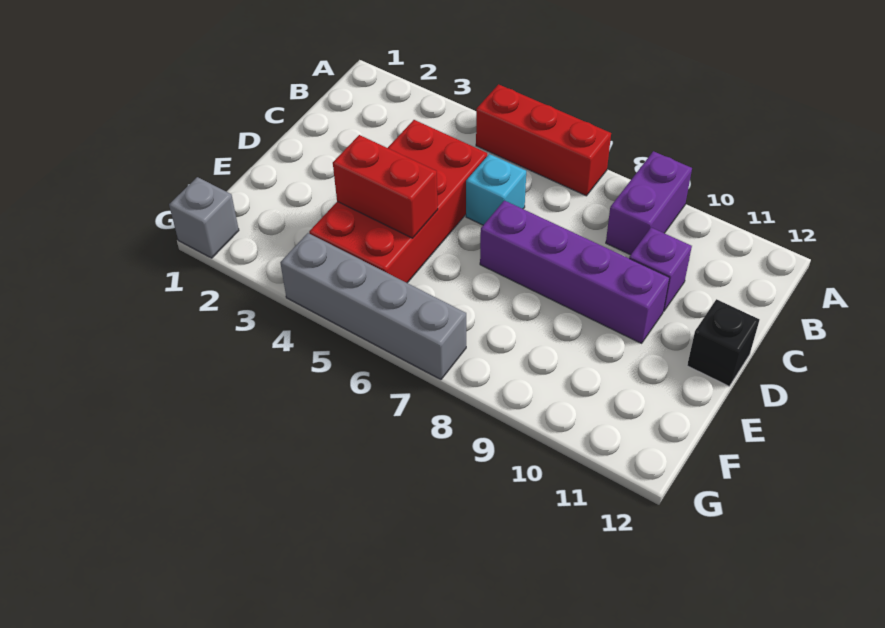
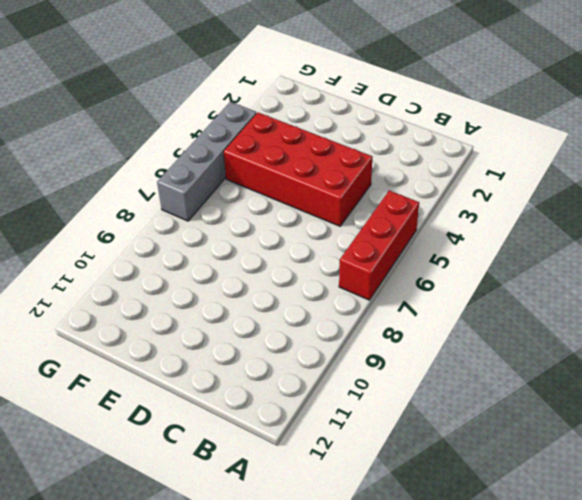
none -> purple 1x2 brick [606,151,692,255]
none -> cyan 1x1 brick [466,154,526,225]

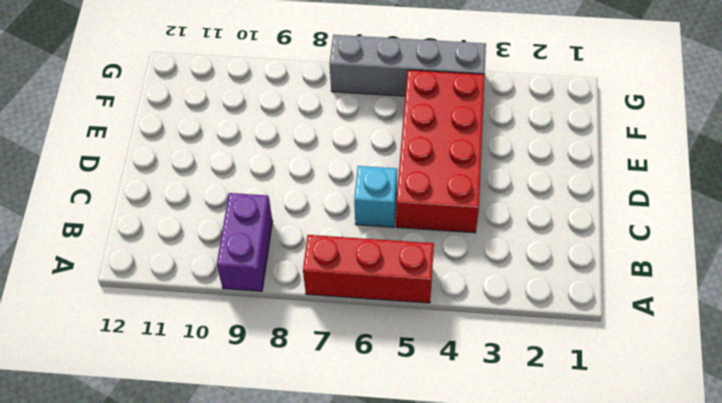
none -> purple 1x1 brick [629,228,692,311]
none -> purple 1x4 brick [480,200,669,343]

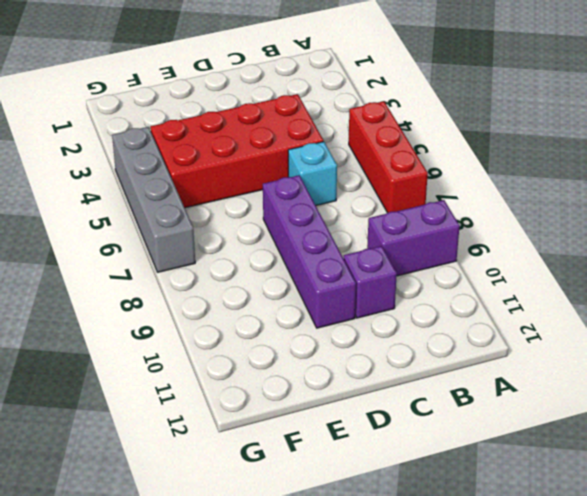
none -> black 1x1 brick [687,299,760,386]
none -> grey 1x1 brick [169,177,239,258]

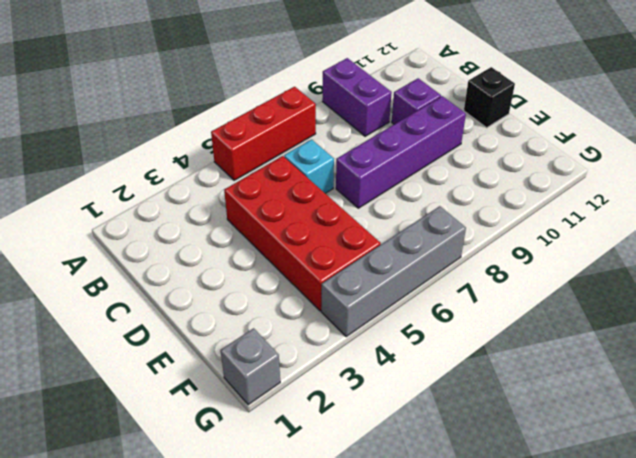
none -> red 1x2 brick [333,135,438,238]

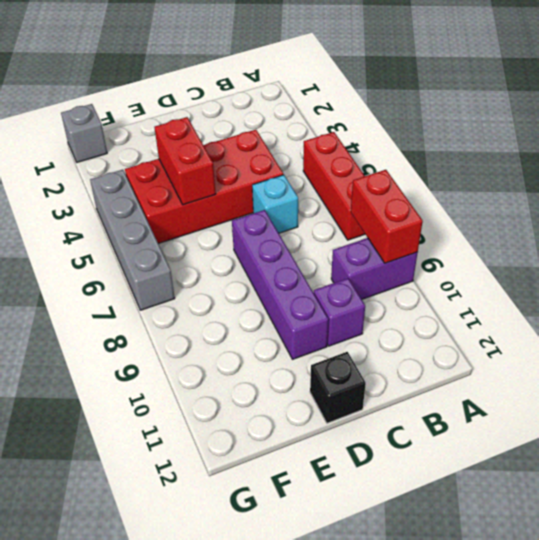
red 1x2 brick [351,170,423,263] -> none

